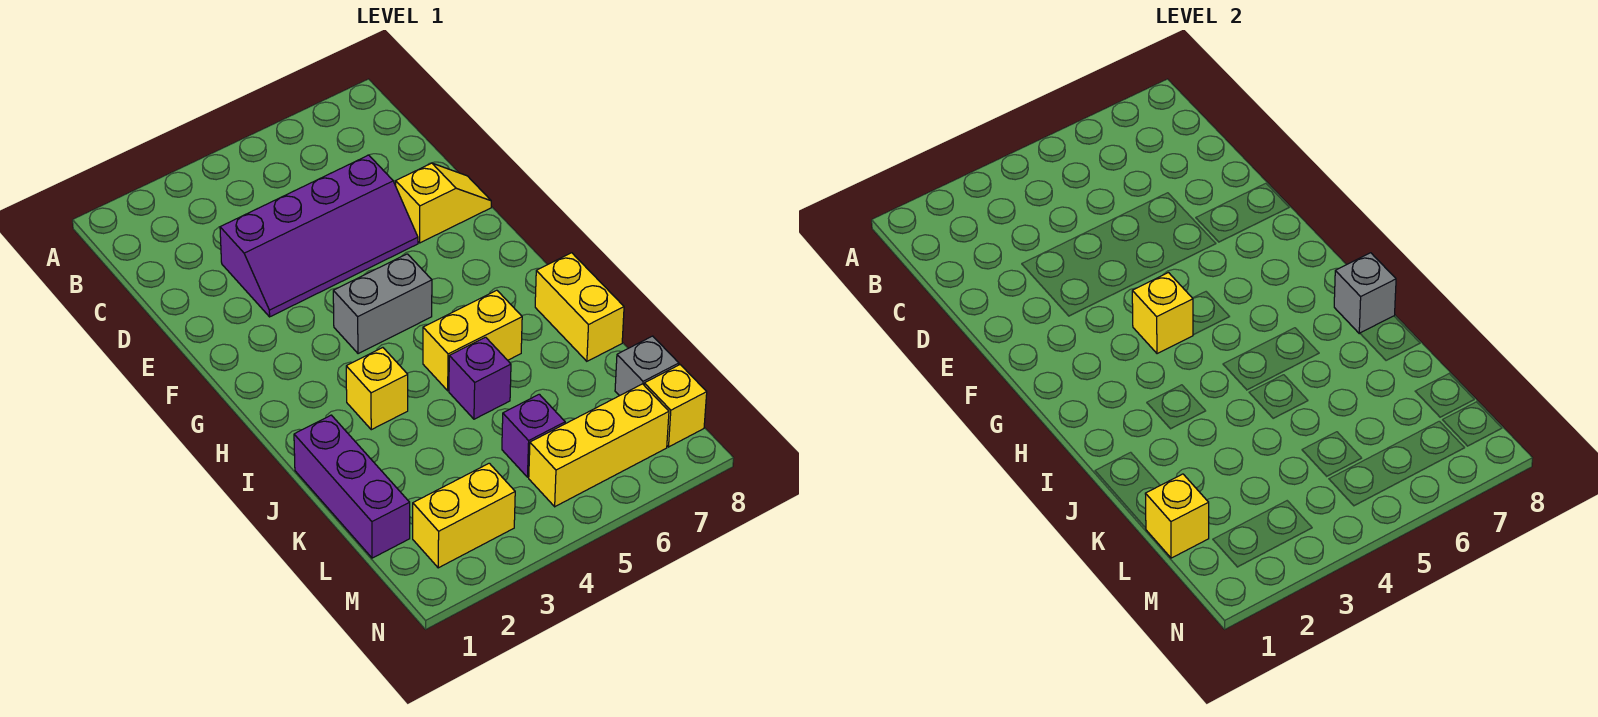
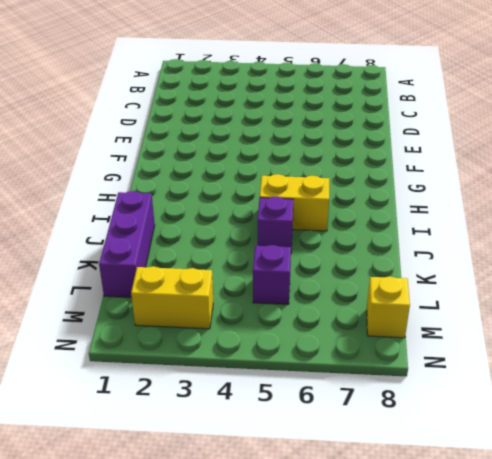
none -> purple 2x4 slope [220,155,418,317]
none -> yellow 1x2 slope [396,163,491,243]
none -> grey 1x2 brick [333,254,432,354]

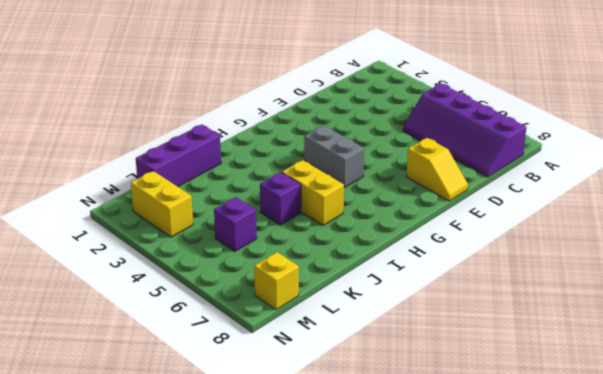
purple 2x4 slope [403,84,526,177] -> purple 2x4 slope moved to [220,155,418,317]
none -> yellow 1x1 brick [346,348,408,430]
none -> yellow 1x2 brick [535,253,624,361]
none -> grey 1x1 brick [615,336,679,396]

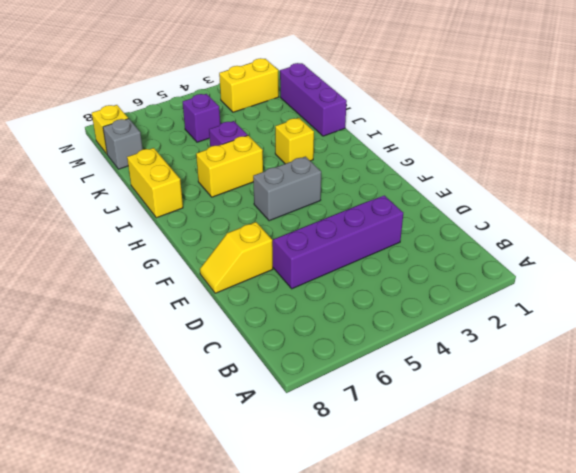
none -> yellow 1x3 brick [529,384,669,507]
none -> yellow 1x1 brick [1132,273,1193,354]
none -> grey 1x1 brick [1334,253,1396,333]

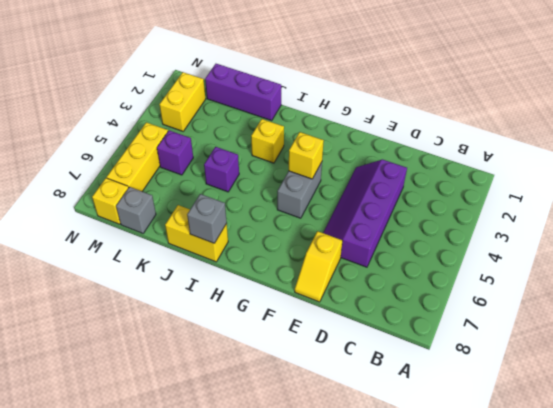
none -> yellow 1x2 brick [423,290,522,391]
none -> yellow 1x1 brick [1145,474,1209,558]

